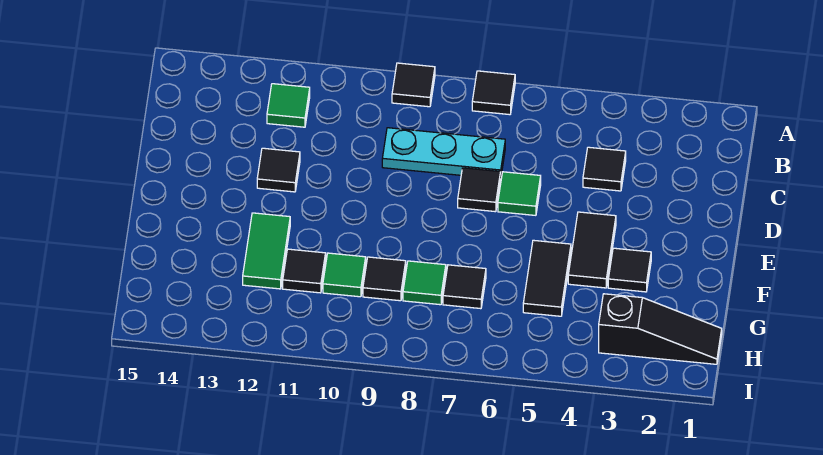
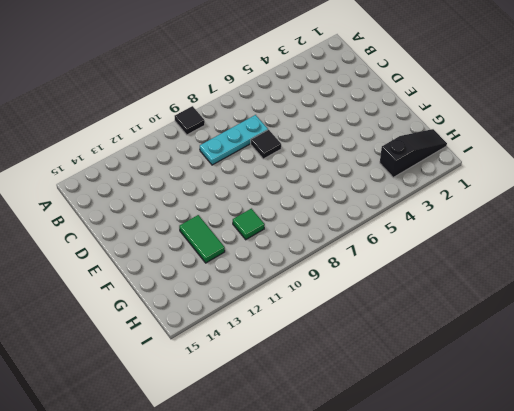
none -> black 1x1 tile [472,71,515,115]
none -> green 1x1 tile [267,84,310,127]
none -> black 1x1 tile [583,147,626,191]

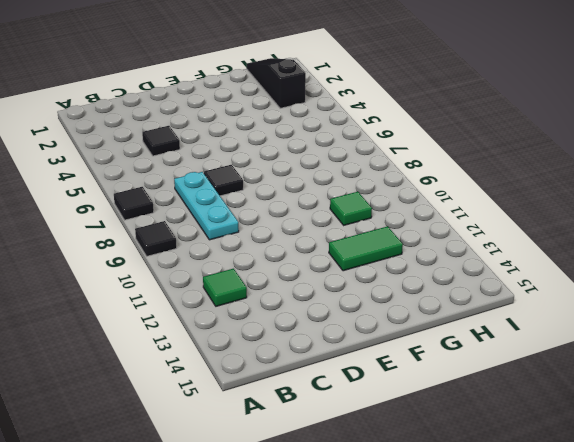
none -> green 1x1 tile [498,172,541,215]
none -> black 1x1 tile [257,148,300,192]
none -> black 1x2 tile [568,212,616,288]

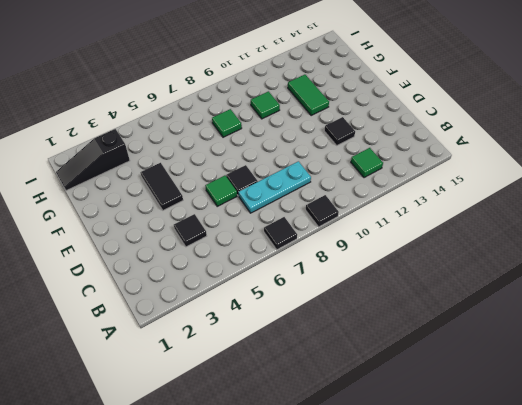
none -> black 1x1 tile [608,248,651,292]
none -> black 1x2 tile [523,240,571,316]
none -> black 1x1 tile [443,265,486,309]

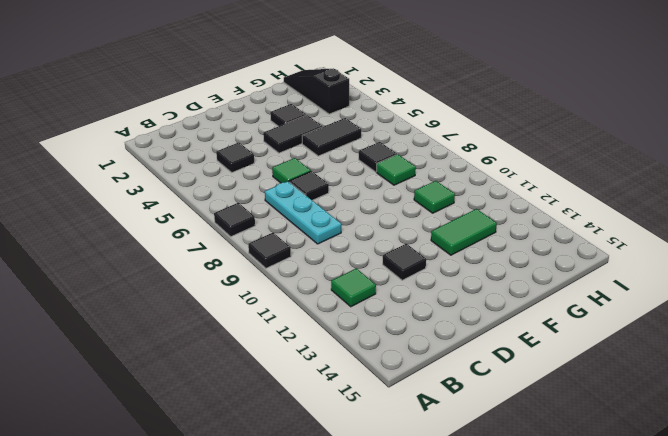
none -> black 1x1 tile [363,257,406,301]
none -> black 1x1 tile [283,249,326,293]

